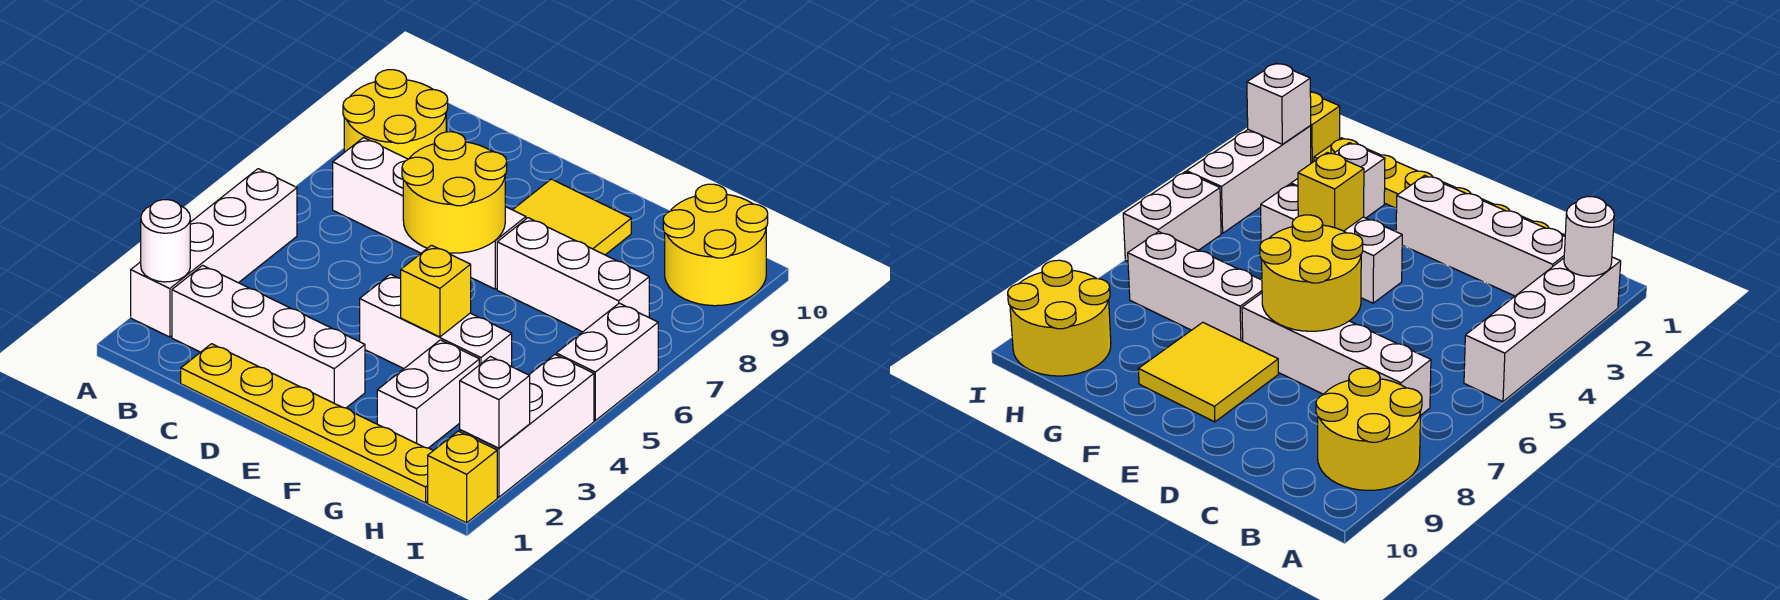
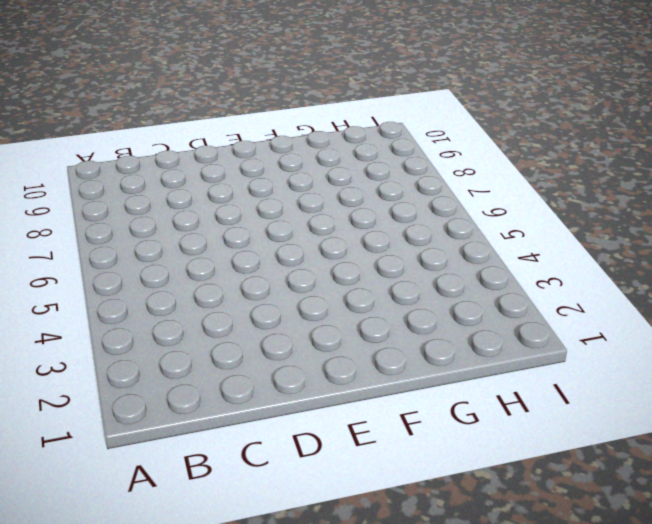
none -> white 1x4 brick [131,169,297,337]
none -> yellow 2x2 round brick [343,70,448,159]
none -> white 1x4 brick [172,265,365,408]

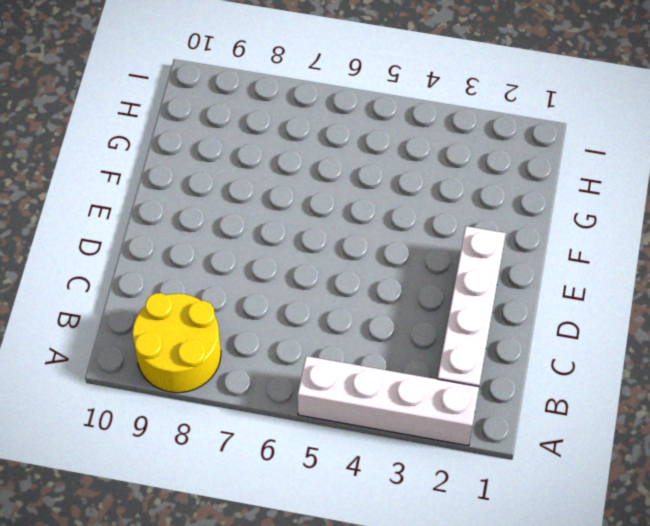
none -> white 1x4 brick [333,138,526,289]
none -> yellow 1x6 plate [181,344,433,503]
none -> white 1x3 brick [360,274,512,369]

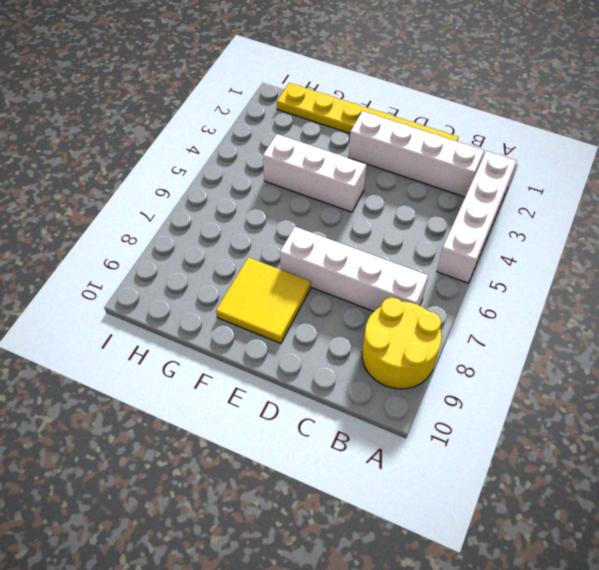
none -> white 1x3 brick [497,218,649,332]
none -> white 1x2 brick [377,340,479,448]
none -> yellow 2x2 round brick [663,184,768,306]

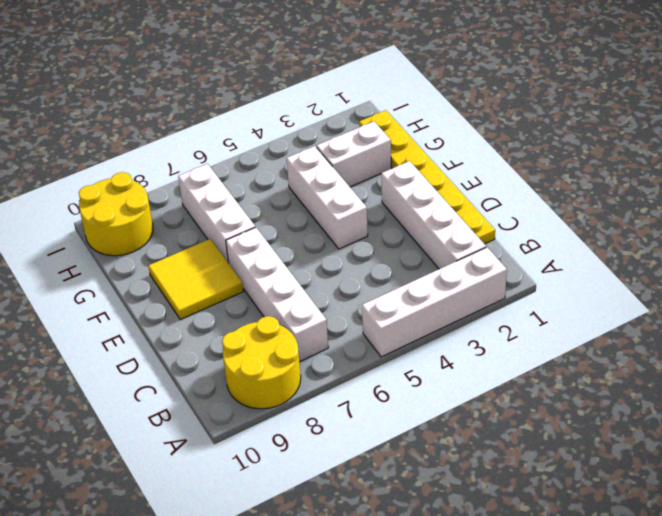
none -> yellow 1x1 brick [428,431,497,523]
none -> white 1x3 brick [460,355,594,497]
none -> white 1x2 brick [556,303,658,420]

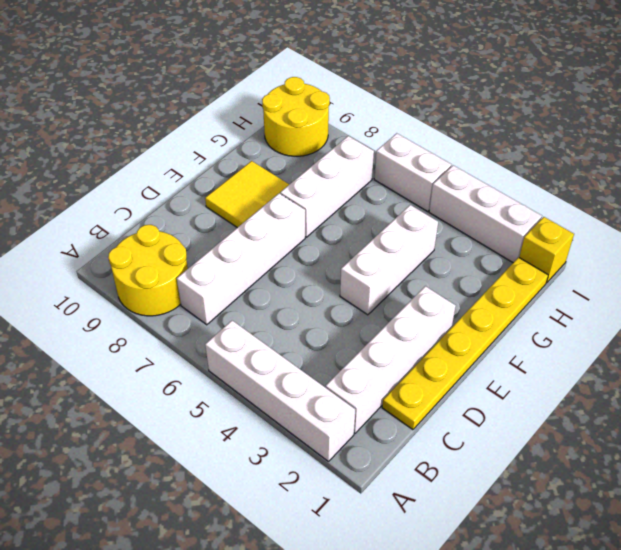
none -> white 1x2 brick [377,340,479,448]
none -> white 1x1 round brick [141,200,190,282]
none -> yellow 2x2 round brick [402,132,507,253]

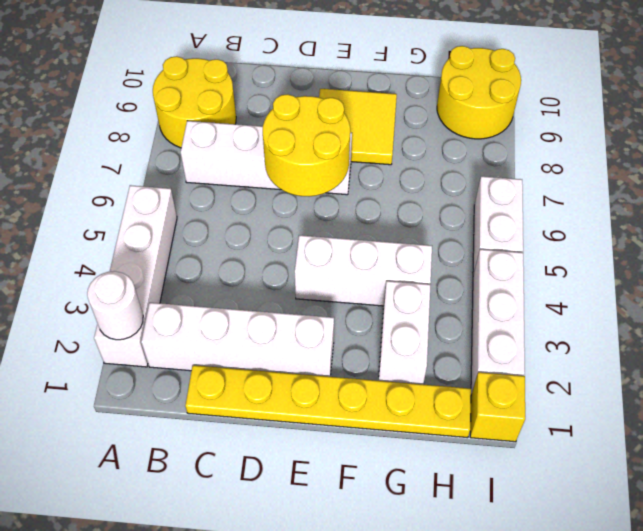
none -> white 1x3 brick [497,218,649,332]
none -> yellow 1x1 brick [401,245,471,337]
none -> white 1x1 brick [460,357,530,448]

